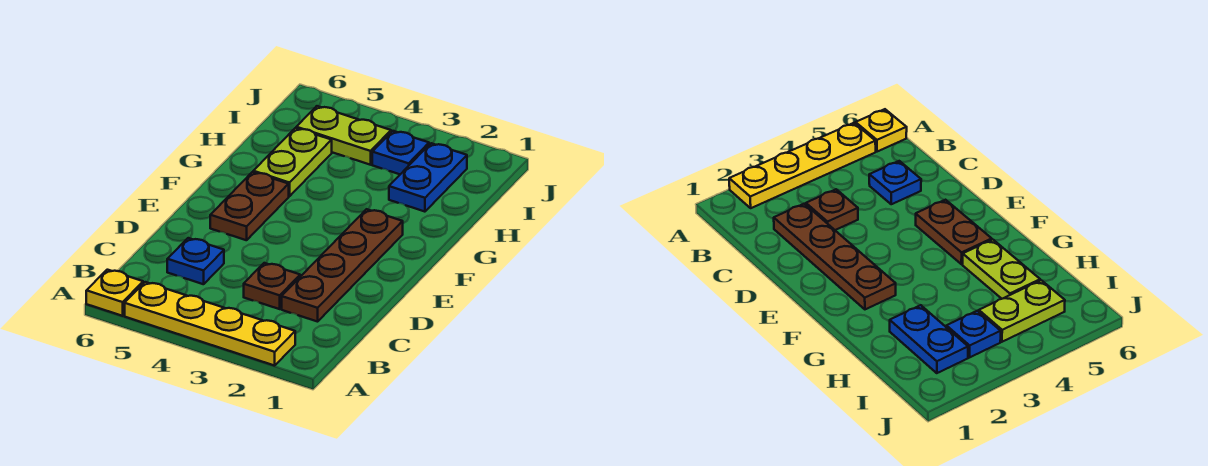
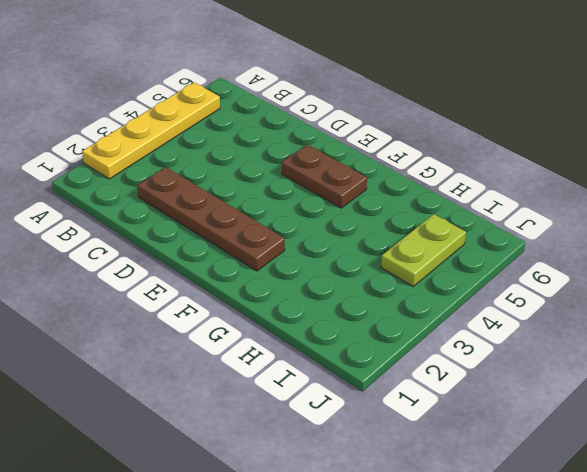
none -> yellow 1x1 plate [86,270,143,316]
none -> brown 1x1 plate [244,263,300,309]

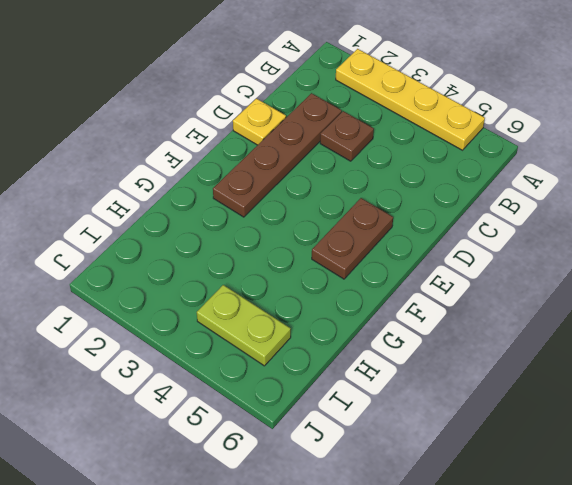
yellow 1x1 plate [233,99,286,145] -> yellow 1x1 plate moved to [86,270,143,316]
none -> blue 1x1 plate [167,238,224,284]
none -> lime 1x2 plate [253,128,332,196]

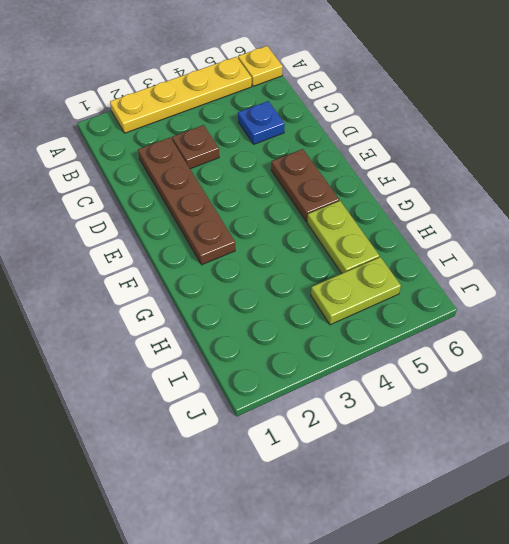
none -> blue 1x2 plate [389,143,467,212]
none -> blue 1x1 plate [372,131,429,174]

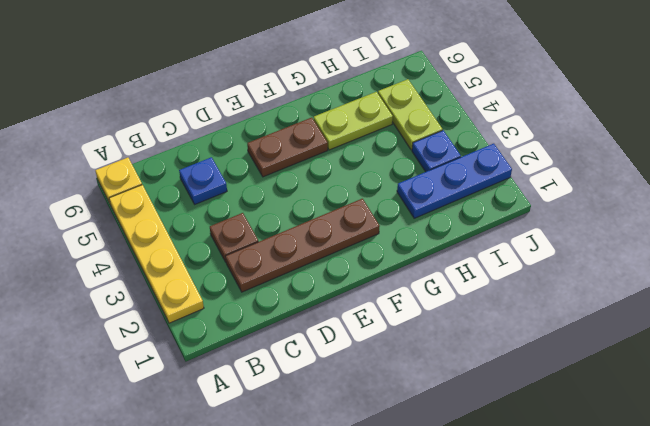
blue 1x3 plate [397,144,512,218] -> blue 1x2 plate [389,143,467,212]

